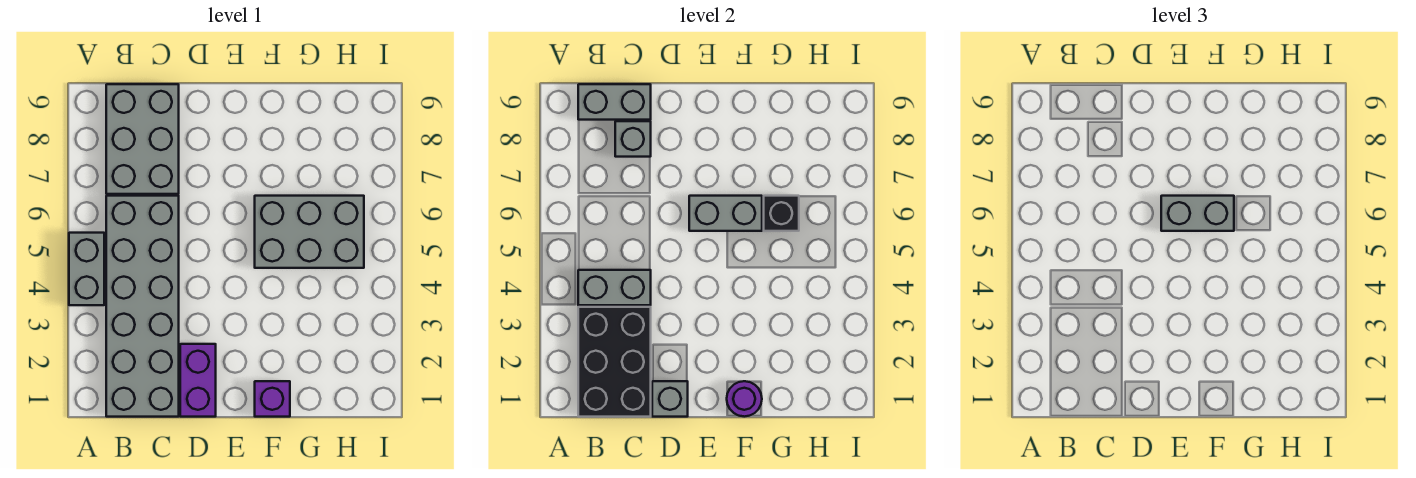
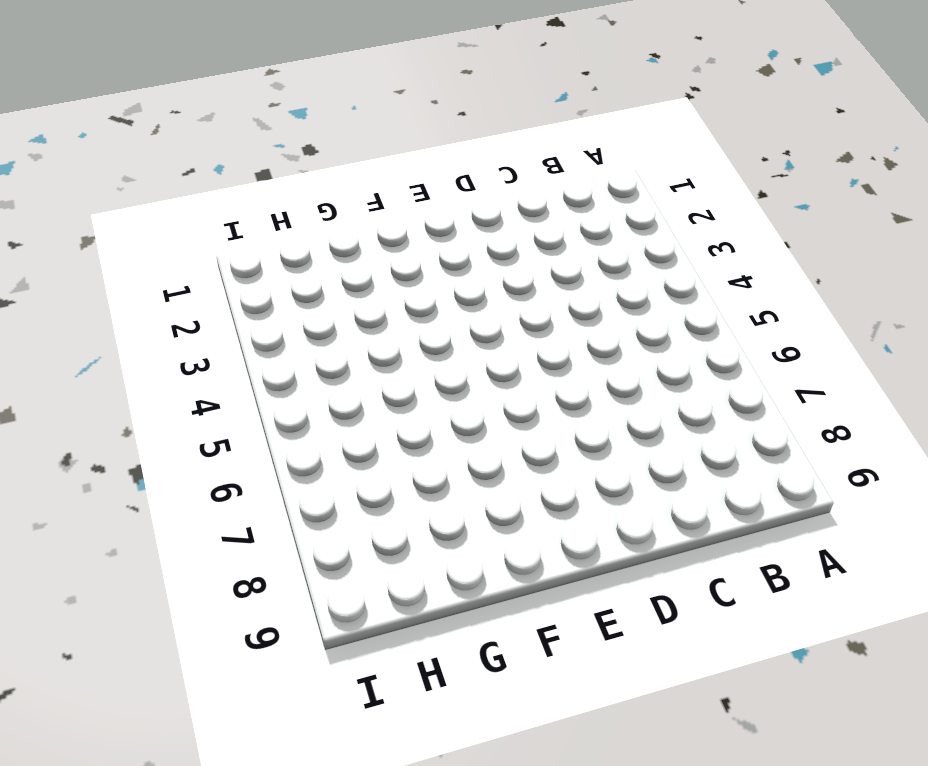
none -> grey 1x2 brick [69,233,104,305]
none -> grey 2x6 brick [106,196,179,417]
none -> grey 2x3 brick [106,84,179,194]

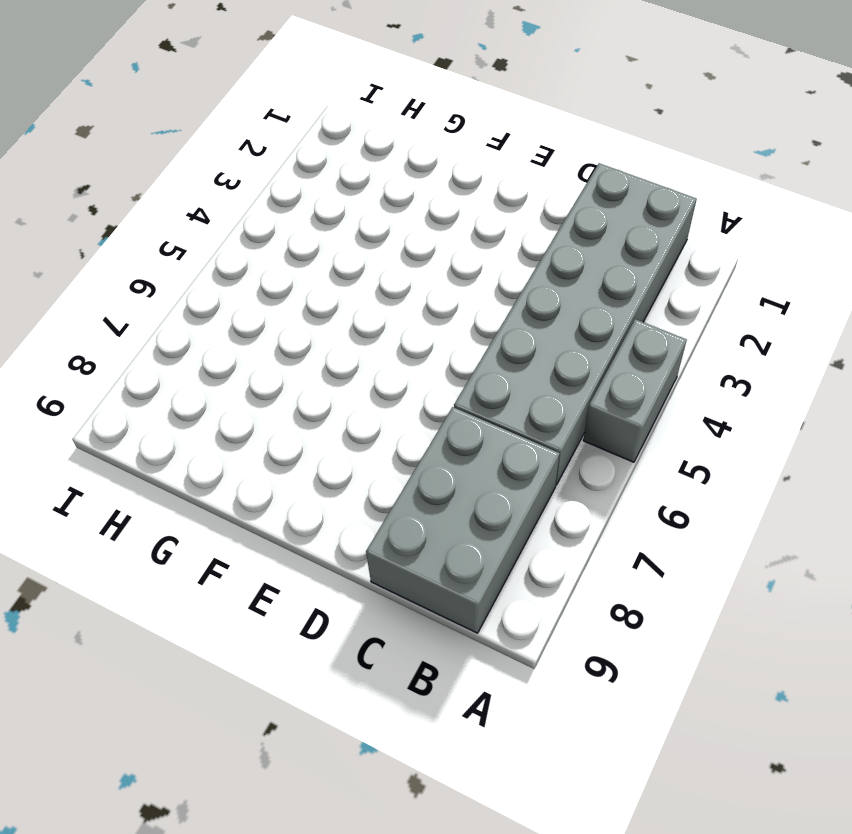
none -> purple 1x2 brick [180,344,216,417]
none -> purple 1x1 brick [255,381,290,417]
none -> grey 2x3 brick [255,196,364,268]

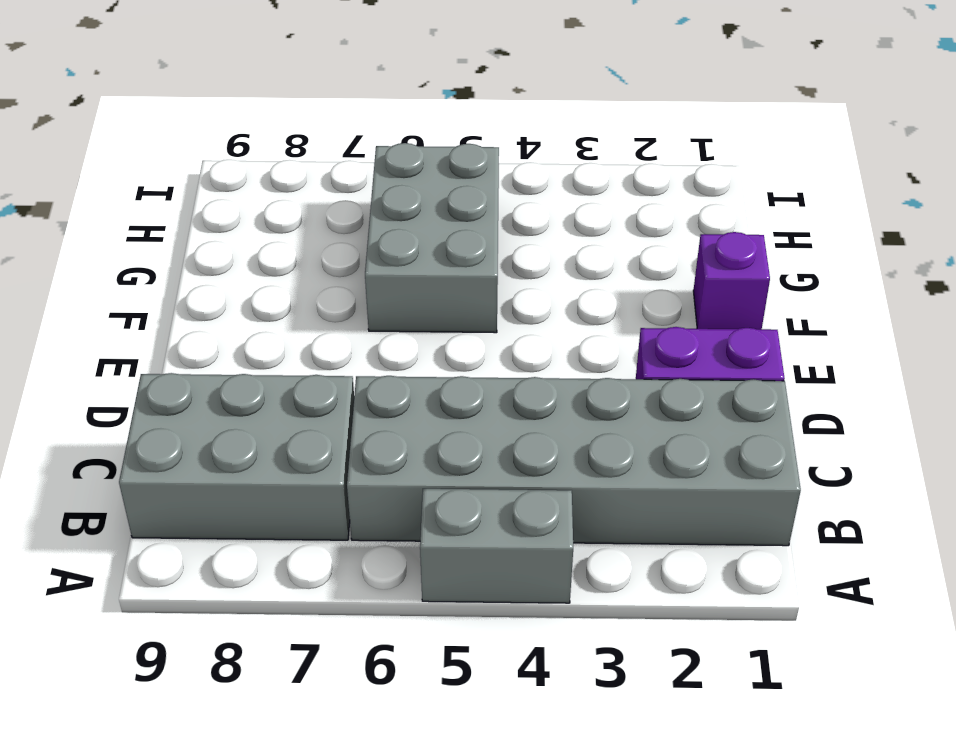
none -> black 2x3 brick [578,307,651,417]
none -> grey 1x2 brick [578,270,651,305]
none -> grey 1x2 brick [578,84,651,120]

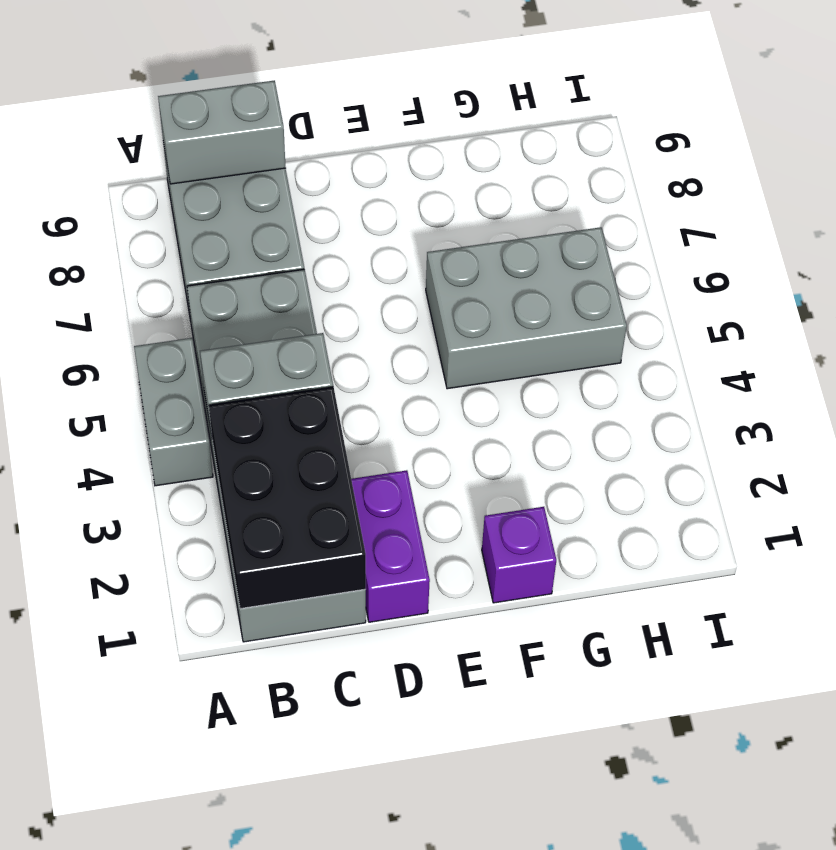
none -> grey 1x1 brick [615,121,651,157]
none -> grey 1x1 brick [652,381,688,417]
none -> grey 1x2 brick [689,196,762,231]

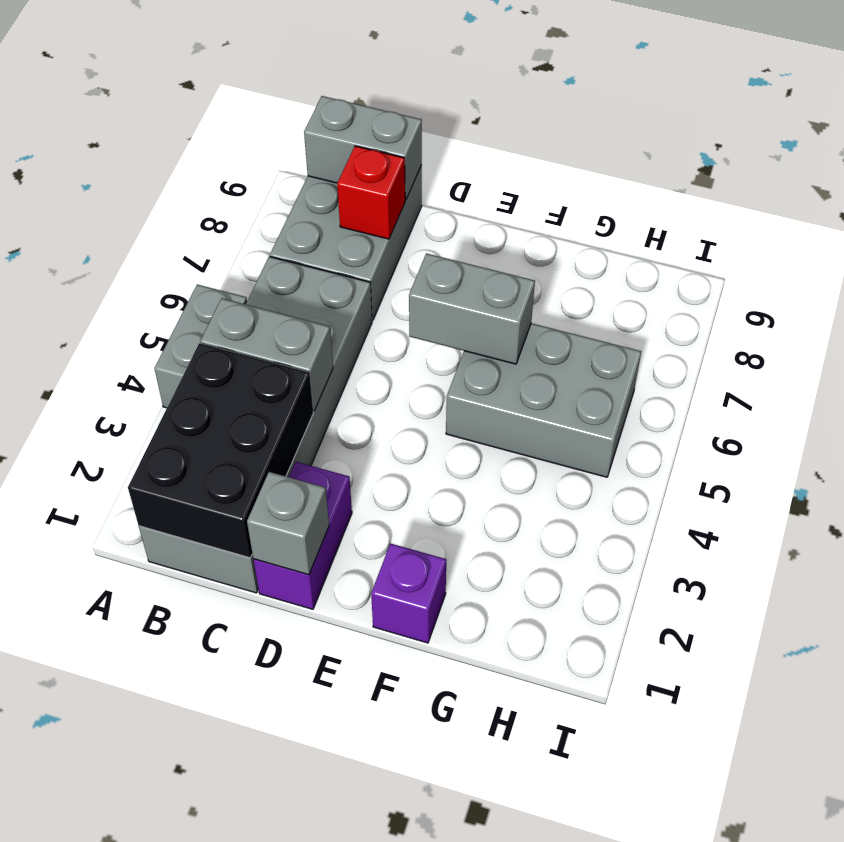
red 1x1 brick [337,146,405,239] -> grey 1x1 brick [615,121,651,157]
none -> purple 1x1 round brick [727,381,762,417]
none -> black 1x1 brick [764,196,799,231]
none -> grey 1x2 brick [1161,196,1234,231]

